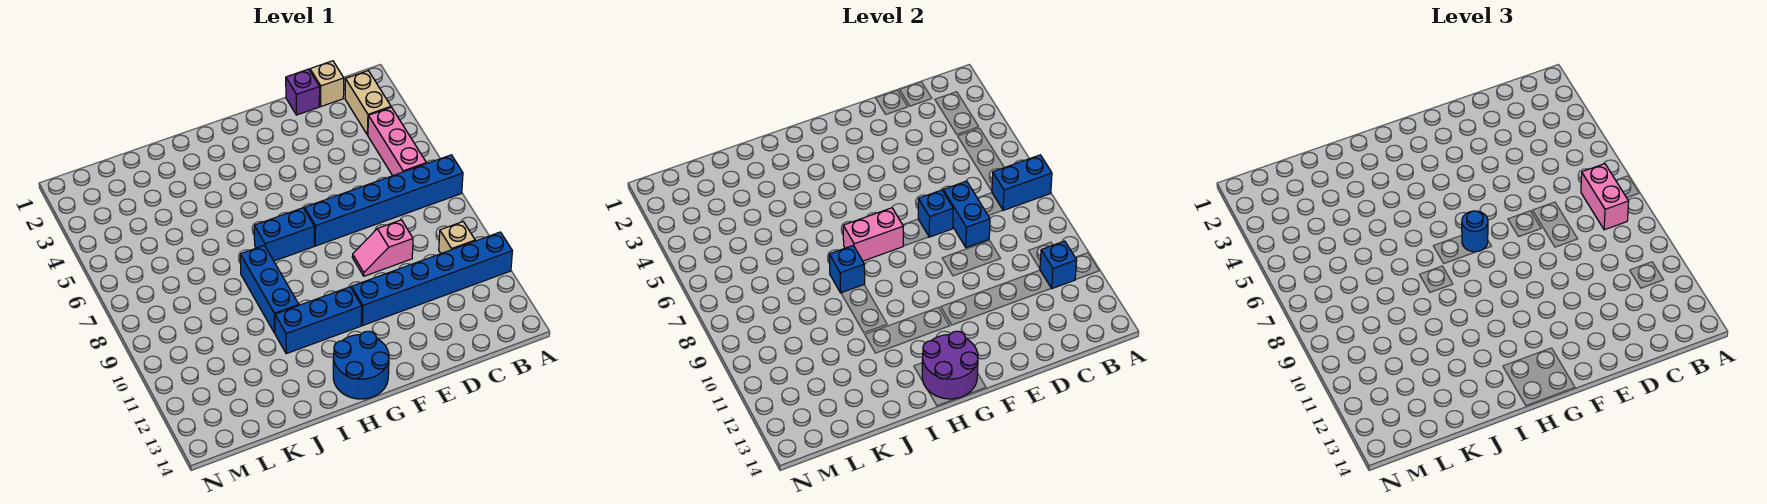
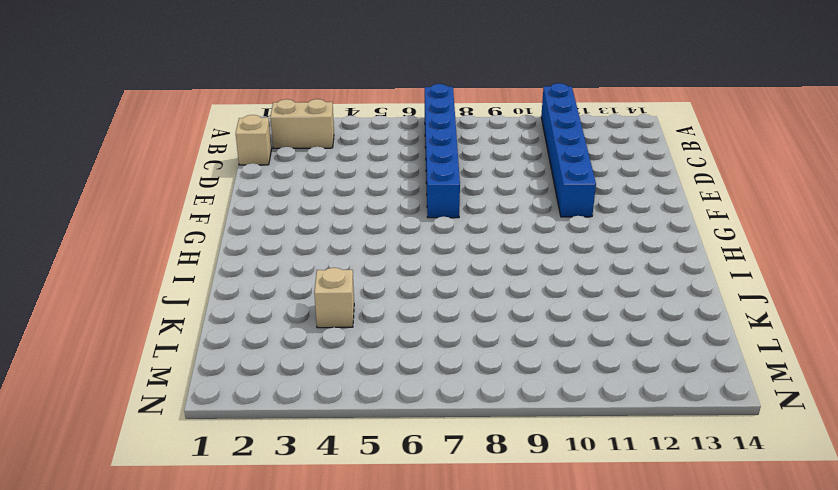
tan 1x1 brick [314,268,354,328] -> tan 1x1 brick moved to [439,222,475,253]
none -> pink 1x3 brick [368,107,426,176]
none -> purple 1x1 brick [286,69,320,115]
none -> pink 1x2 slope [352,220,413,276]

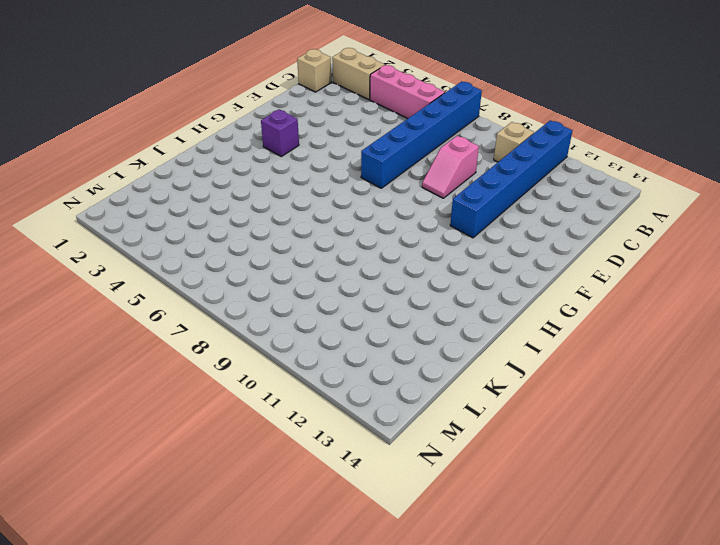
purple 1x1 brick [261,109,299,156] -> purple 1x1 brick moved to [286,69,320,115]
none -> blue 1x2 brick [254,208,314,261]
none -> blue 1x3 brick [275,287,362,354]
none -> blue 2x2 round brick [333,331,389,399]

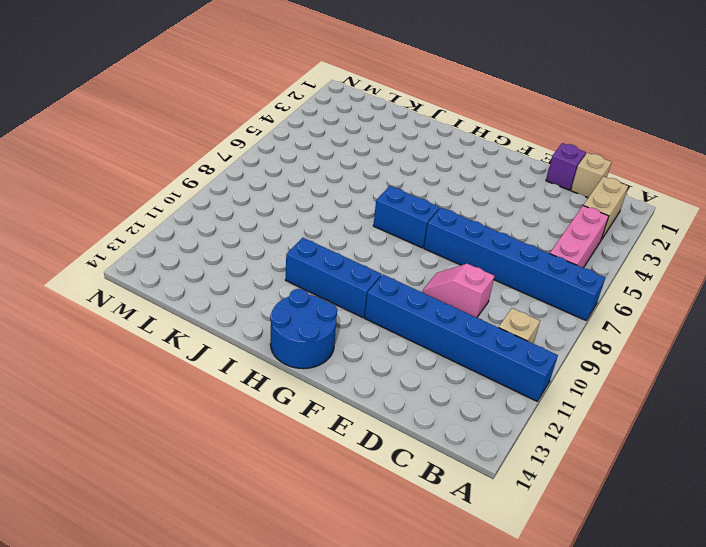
none -> blue 1x3 brick [240,246,299,333]
none -> blue 1x2 brick [992,155,1052,211]
none -> blue 1x1 brick [1040,241,1077,289]

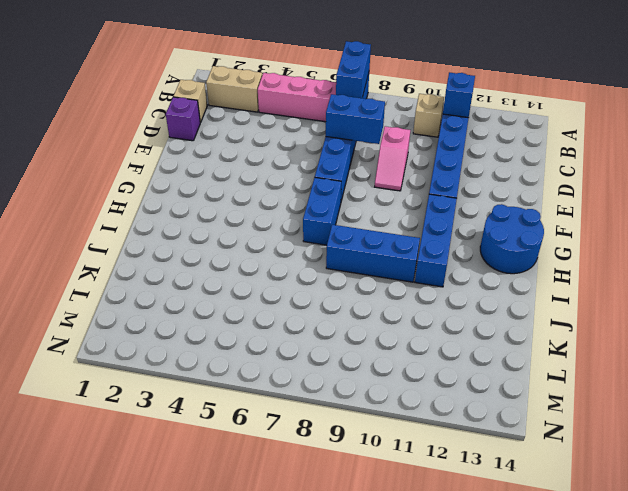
none -> blue 1x1 brick [918,190,953,237]
none -> pink 1x2 brick [843,208,903,261]
none -> purple 2x2 round brick [922,331,978,399]

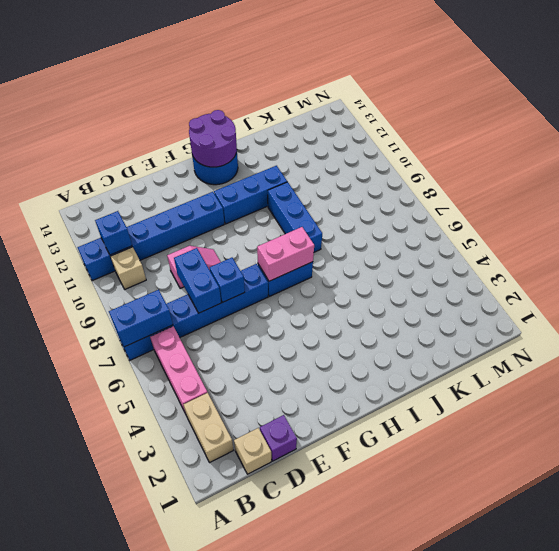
none -> blue 1x1 brick [829,246,865,293]
none -> pink 1x2 brick [1581,164,1629,230]
none -> blue 1x1 round brick [1462,211,1488,252]

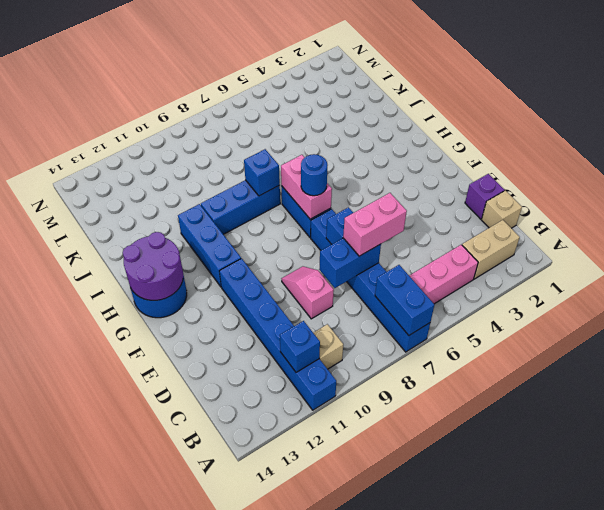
pink 1x2 brick [343,193,407,256] -> pink 1x2 brick moved to [1581,164,1629,230]

